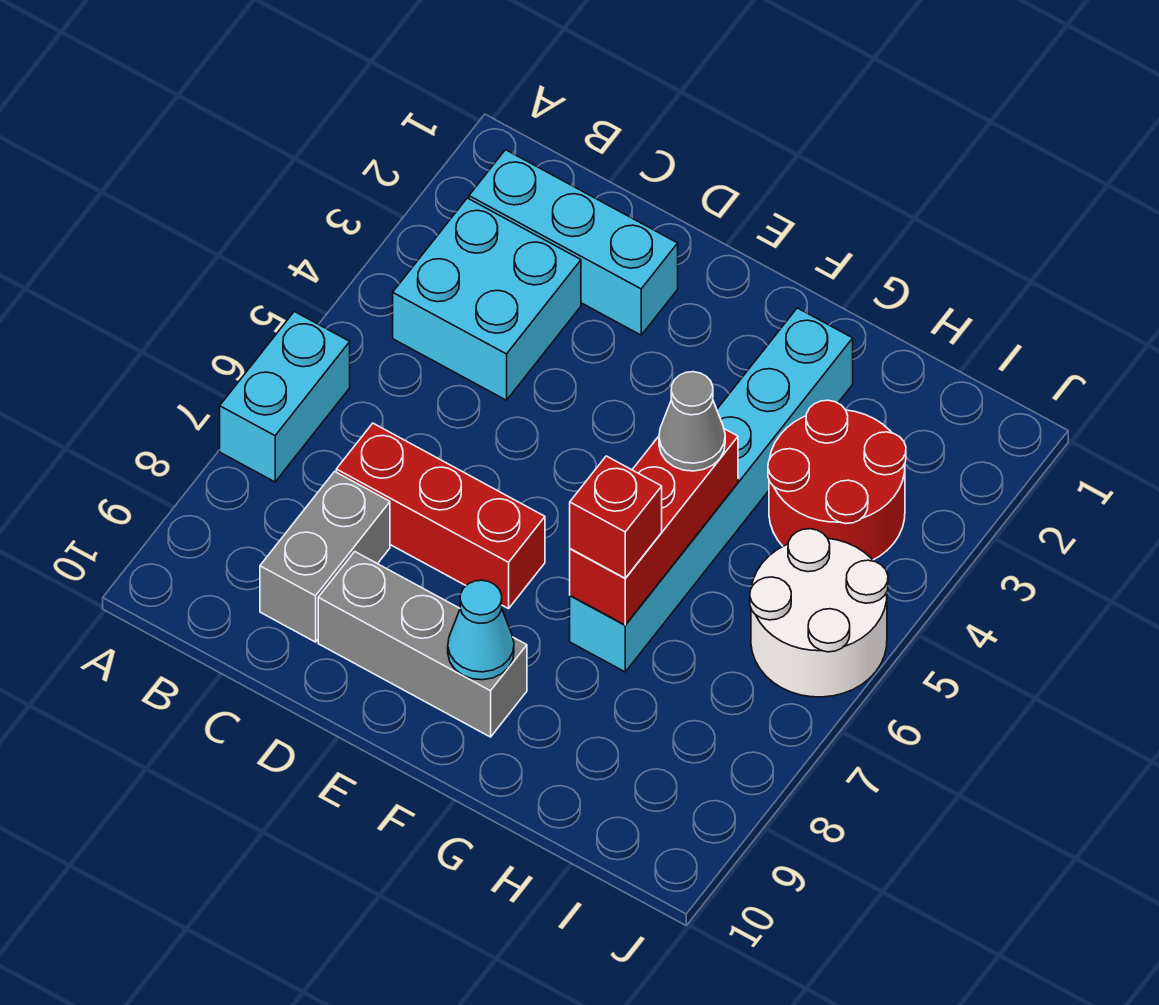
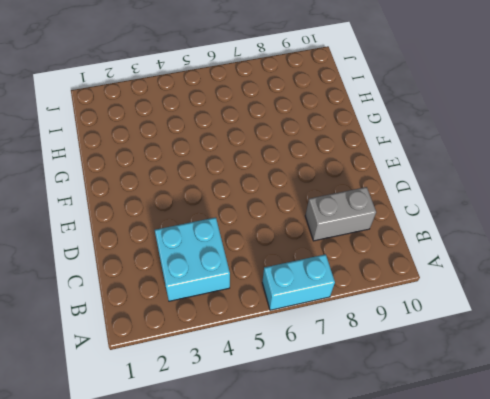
none -> cyan 1x3 brick [469,150,678,335]
none -> red 1x3 brick [336,423,545,609]
none -> grey 1x3 brick [318,552,527,737]

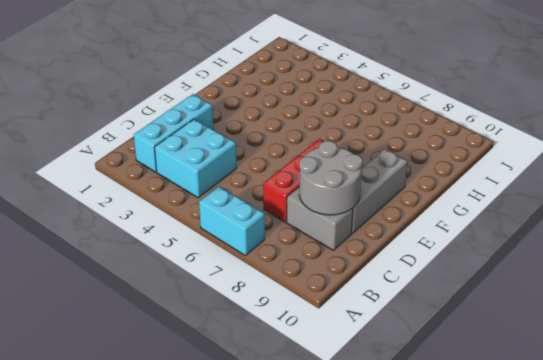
grey 2x2 round brick [299,141,363,215] -> none
none -> cyan 1x6 brick [570,308,853,672]
none -> red 2x2 round brick [768,400,906,560]
none -> white 2x2 round brick [750,529,888,697]

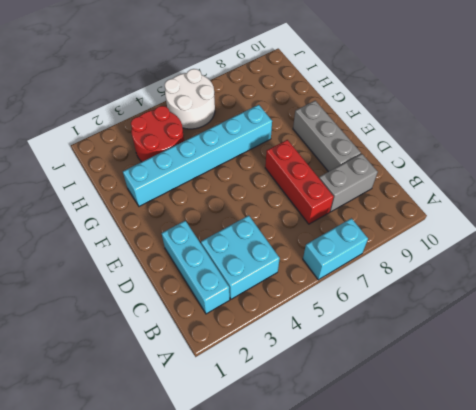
none -> cyan 1x1 cone [448,580,514,680]
none -> red 1x3 brick [570,429,738,625]
none -> grey 1x1 cone [659,372,725,471]

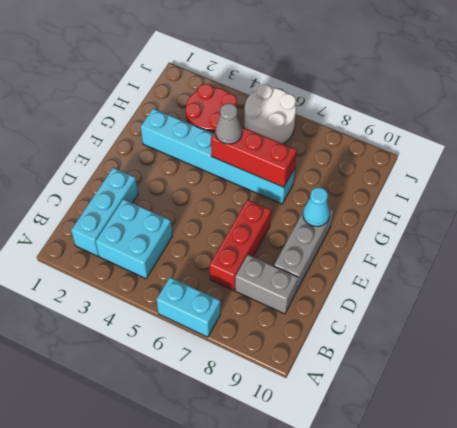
none -> red 1x1 brick [570,456,662,578]

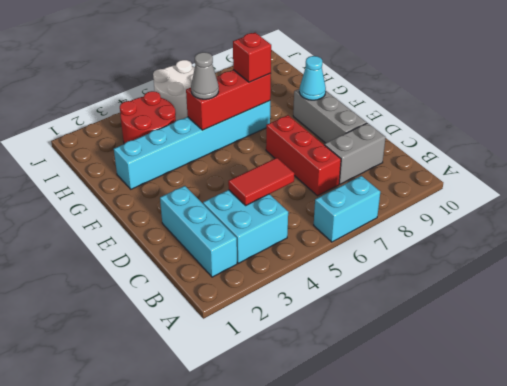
red 1x2 tile [228,158,294,205] -> none

